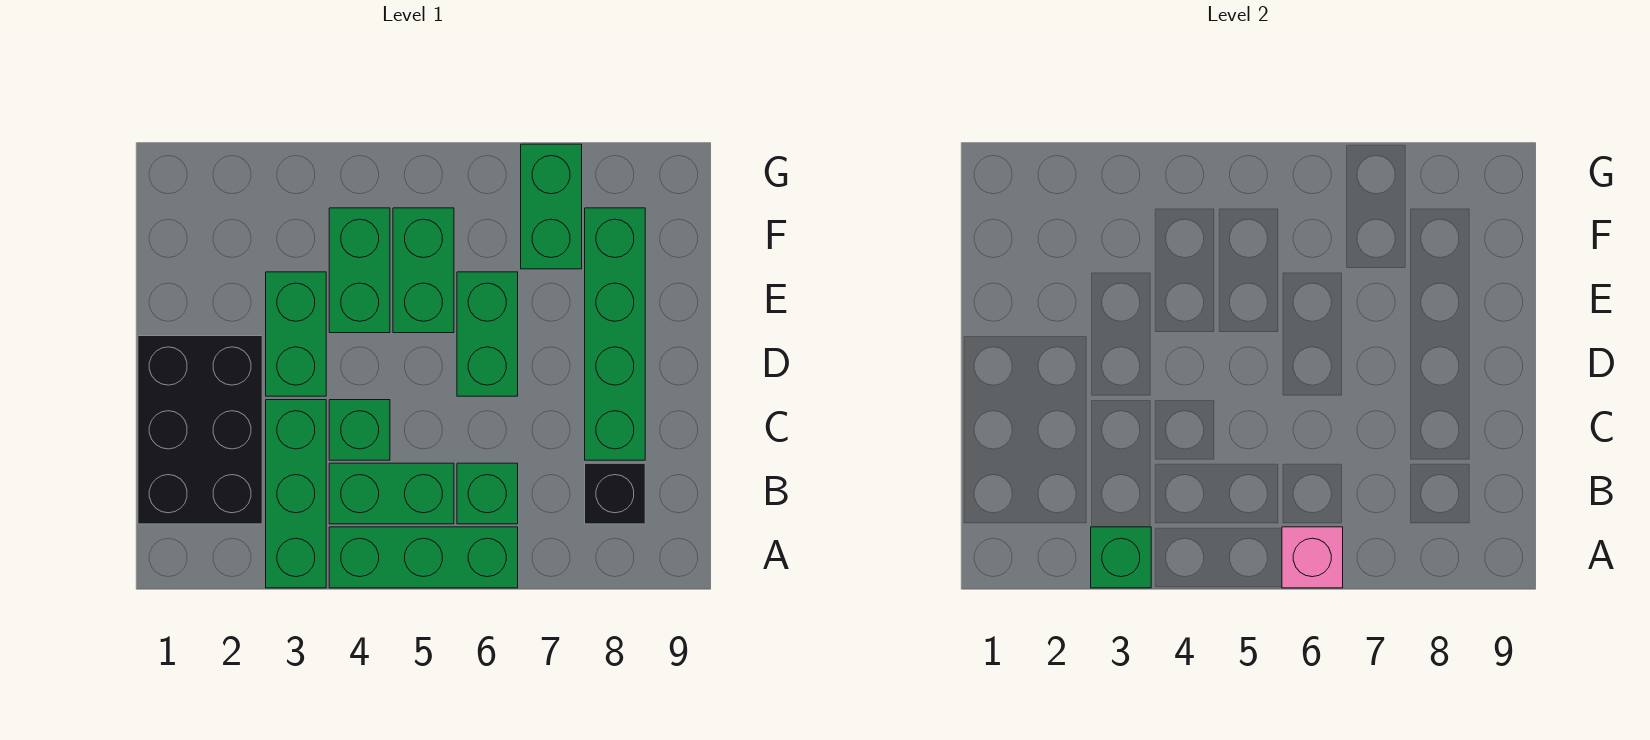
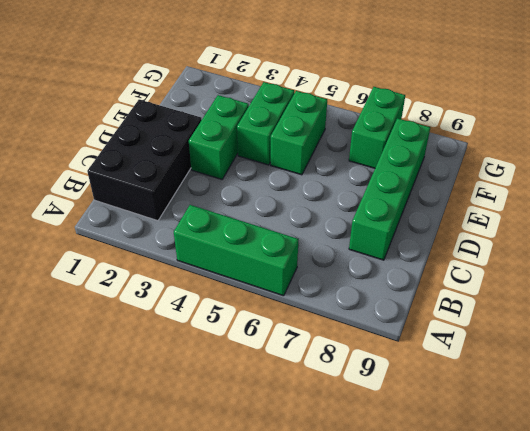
none -> green 1x3 brick [266,400,326,588]
none -> green 1x2 brick [329,463,454,524]
none -> green 1x1 brick [457,463,518,524]

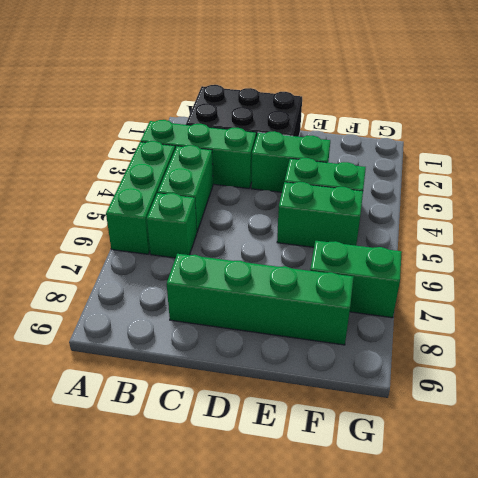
none -> black 1x1 brick [585,463,645,524]
none -> green 1x1 brick [329,400,390,460]
none -> green 1x2 brick [457,272,518,396]

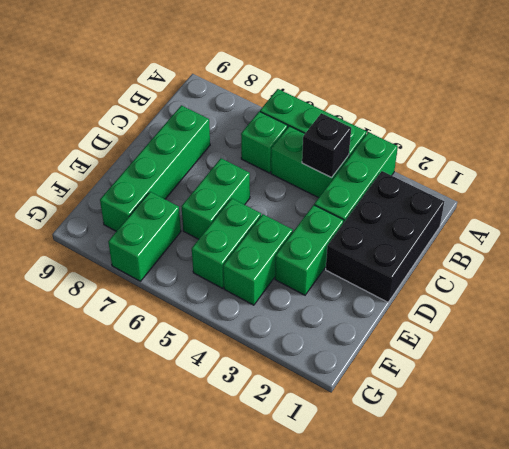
black 1x1 brick [302,113,351,178] -> black 1x1 brick moved to [585,463,645,524]
none -> green 1x1 brick [329,400,390,460]
none -> green 1x1 brick [1091,527,1151,588]
none -> pink 1x1 brick [1282,527,1343,588]

